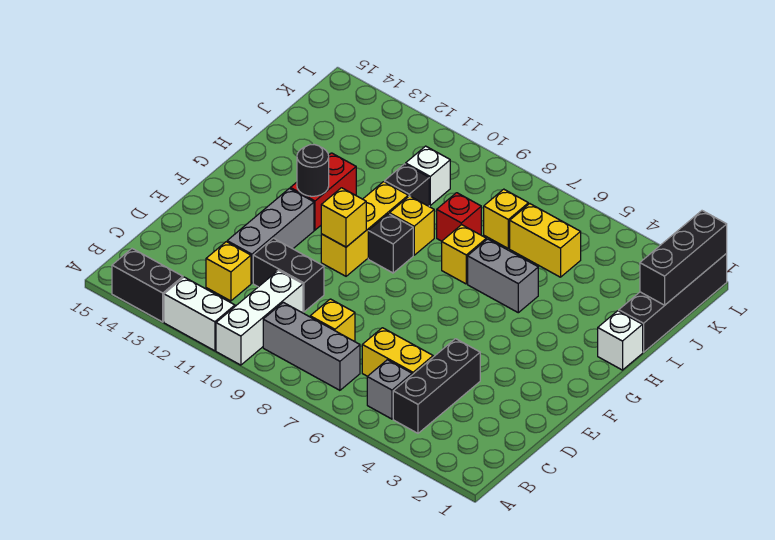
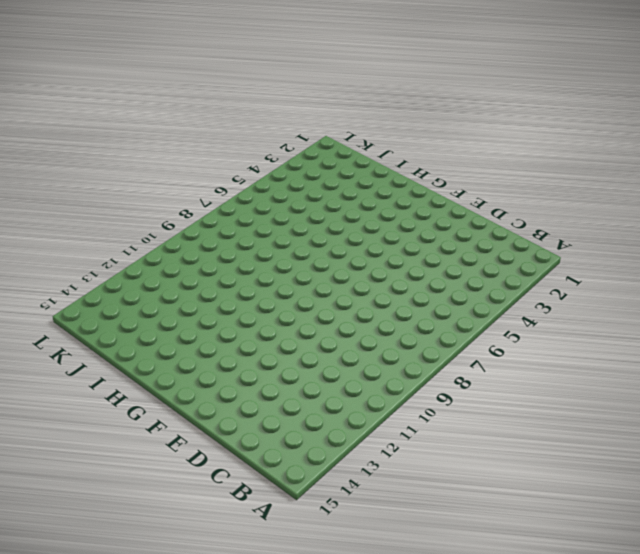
none -> white 1x3 brick [216,270,303,365]
none -> white 1x2 brick [164,277,235,351]
none -> black 1x2 brick [112,249,183,322]

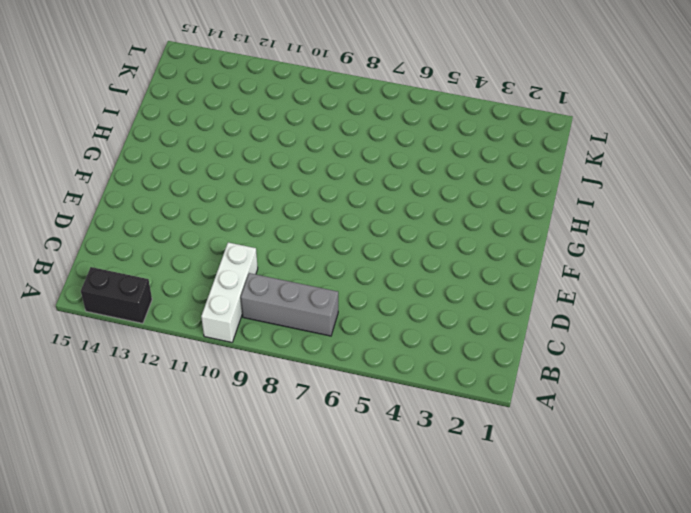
none -> white 1x2 brick [164,277,235,351]
none -> black 1x3 brick [393,339,480,433]
none -> grey 1x1 brick [367,360,412,419]

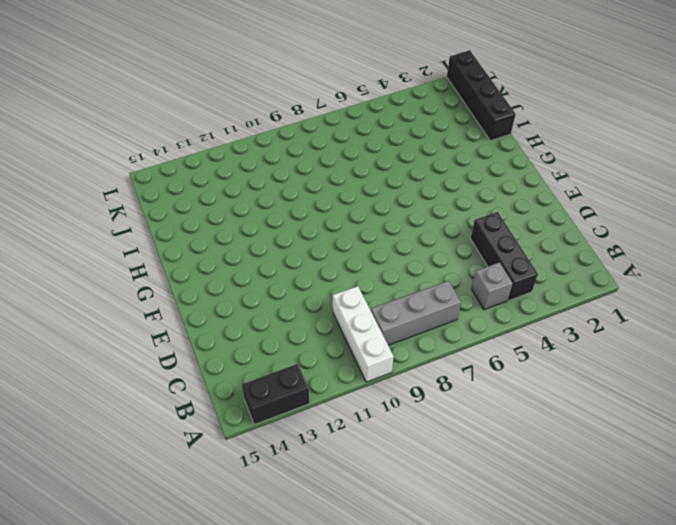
none -> white 1x2 brick [164,277,235,351]
none -> yellow 1x2 brick [362,328,433,376]
none -> yellow 1x1 brick [310,299,355,342]

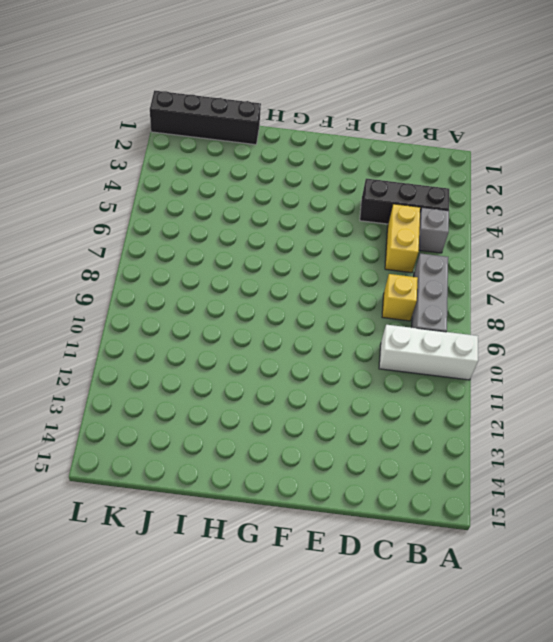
none -> white 1x2 brick [164,277,235,351]
none -> black 1x2 brick [112,249,183,322]
none -> yellow 1x1 brick [206,242,251,301]

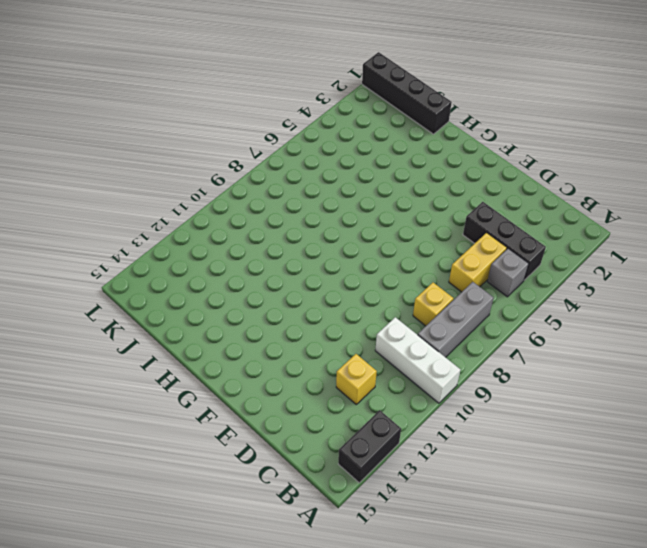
none -> white 1x2 brick [164,277,235,351]
none -> black 1x2 brick [253,238,324,312]
none -> grey 1x3 brick [227,188,314,283]

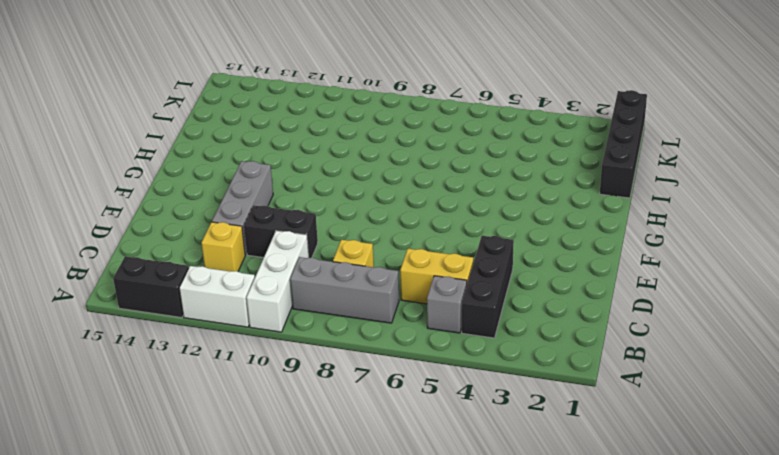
none -> yellow 1x3 brick [321,182,408,276]
none -> black 1x1 brick [368,214,413,273]
none -> red 1x2 brick [290,153,356,230]

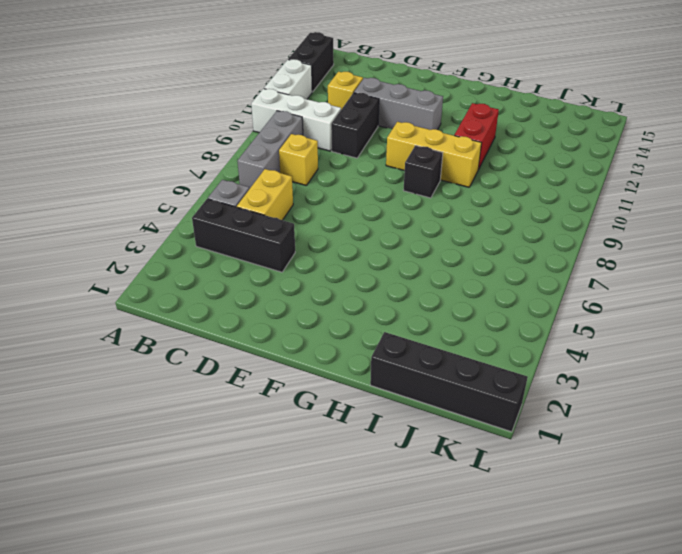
red 1x2 brick [454,103,499,170] -> red 1x2 brick turned to [290,153,356,230]
none -> white 1x1 brick [598,311,643,370]
none -> grey 1x2 brick [468,239,538,313]
none -> yellow 1x1 brick [442,225,486,284]

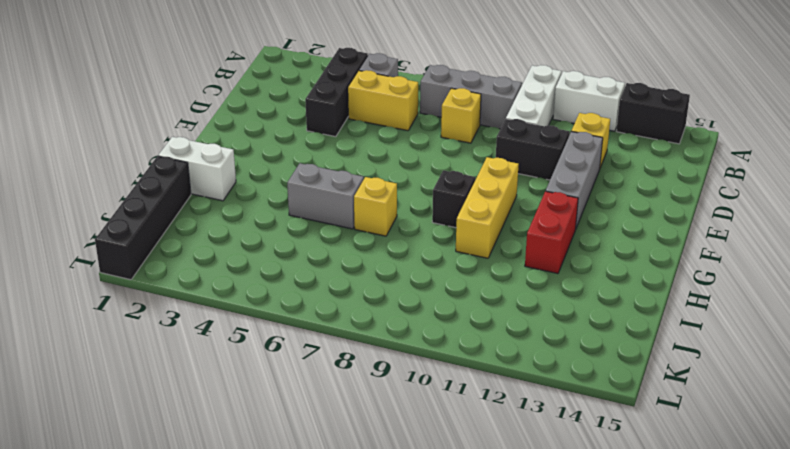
white 1x2 brick [158,137,236,201] -> white 1x1 brick [598,311,643,370]
none -> yellow 1x1 brick [390,196,434,255]
none -> red 1x1 brick [437,193,481,241]
none -> black 1x1 brick [385,164,429,206]

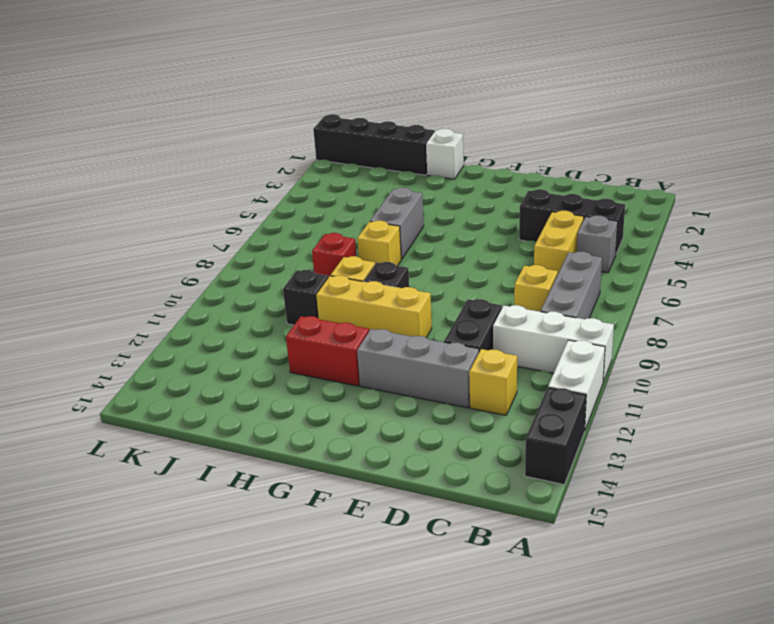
none -> yellow 1x2 brick [510,204,581,277]
none -> yellow 1x1 brick [484,189,528,248]
none -> white 1x1 brick [406,146,450,205]

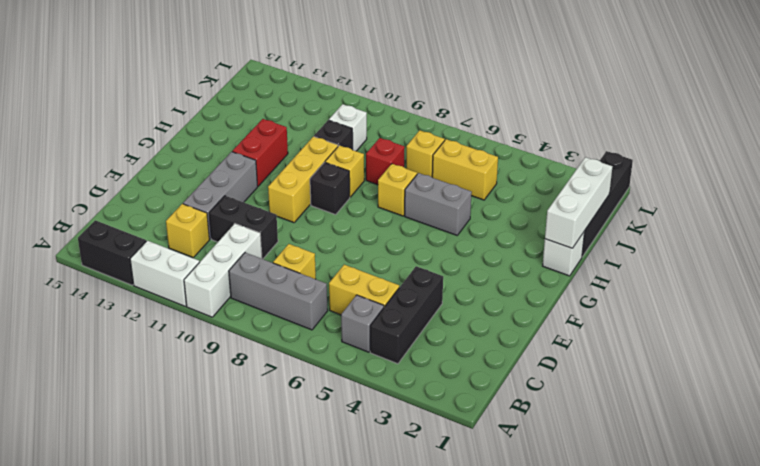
white 1x3 brick [545,157,612,248] -> black 1x3 brick [640,211,727,305]
none -> yellow 1x1 brick [321,188,366,247]
none -> black 1x1 round brick [297,145,329,196]

